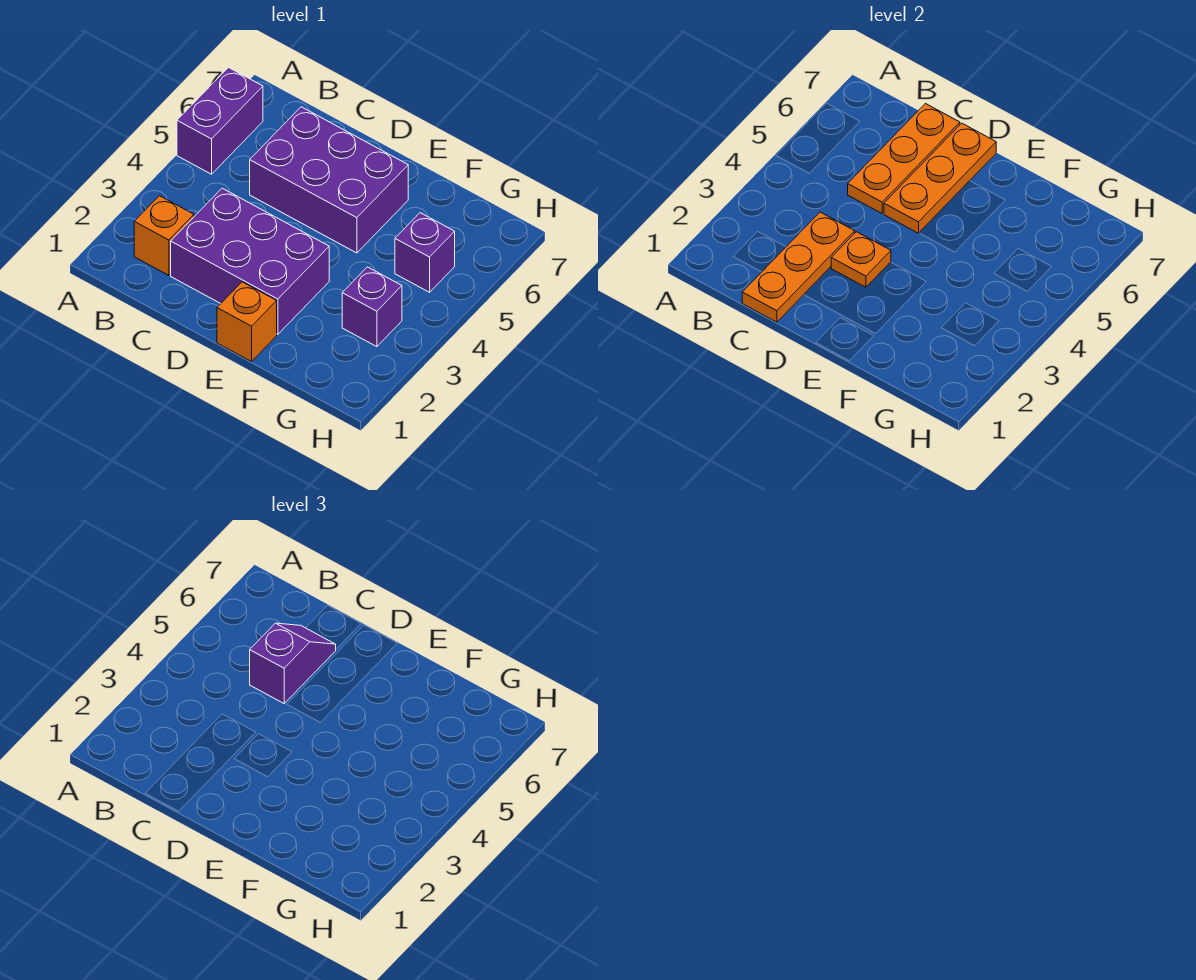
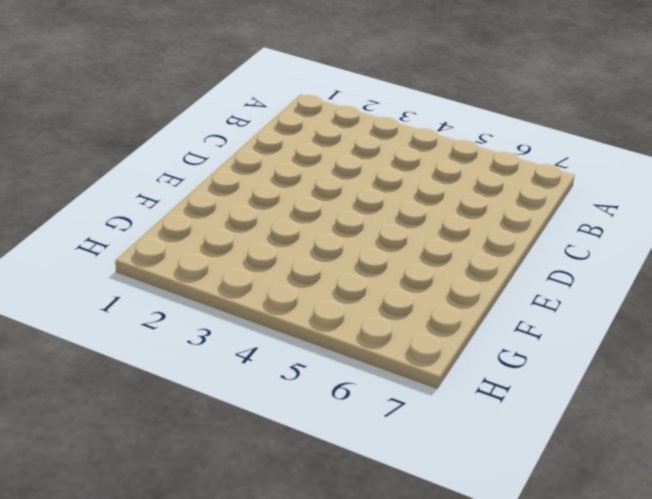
none -> purple 1x2 brick [177,68,263,174]
none -> orange 1x1 brick [134,196,194,275]
none -> purple 2x3 brick [171,188,329,334]

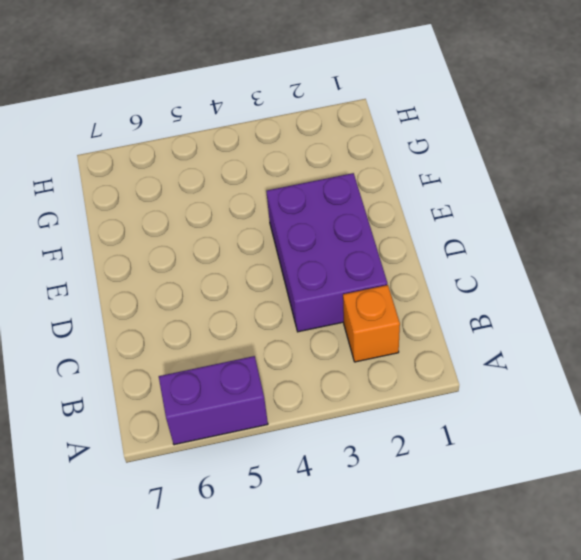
none -> purple 2x3 brick [250,107,408,253]
none -> orange 1x1 brick [217,282,277,362]
none -> purple 1x1 brick [342,267,402,347]

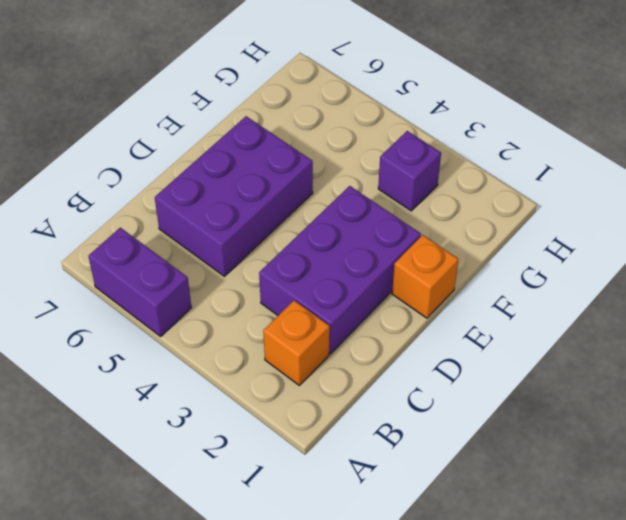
none -> purple 1x1 brick [395,213,455,292]
none -> orange 1x3 plate [742,212,855,322]
none -> orange 1x3 plate [848,104,960,213]

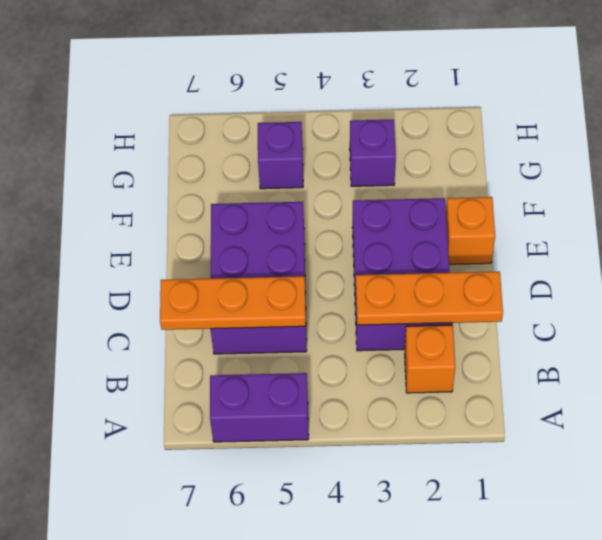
none -> orange 1x1 plate [831,232,891,287]
none -> orange 1x3 plate [884,123,996,233]
none -> purple 1x2 slope [250,623,336,703]

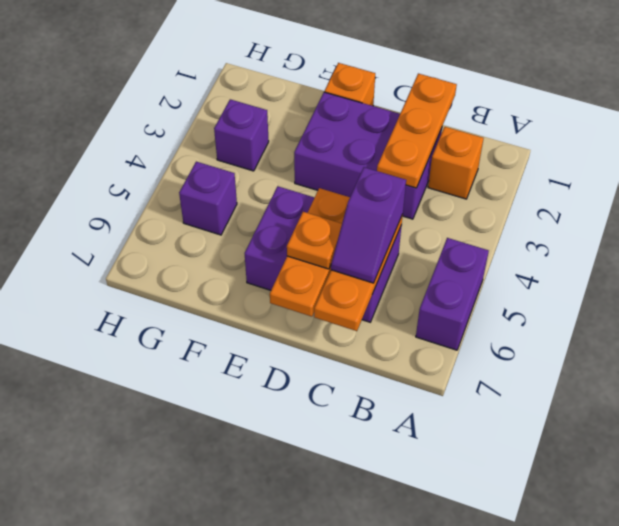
orange 1x1 plate [287,212,342,269] -> orange 1x1 plate moved to [831,232,891,287]

